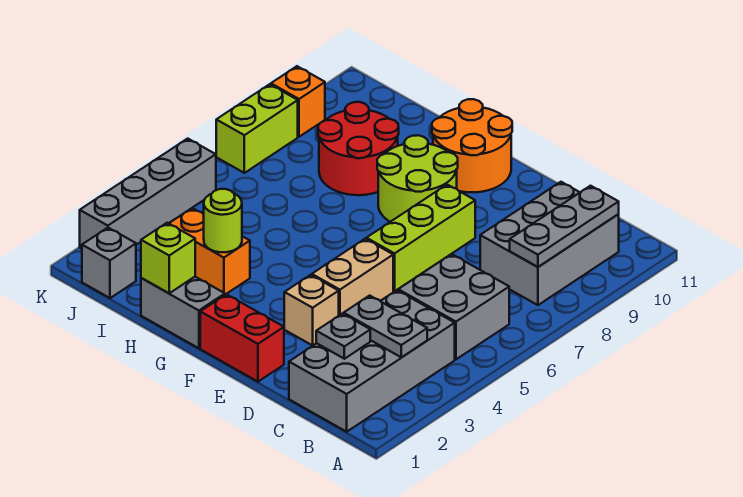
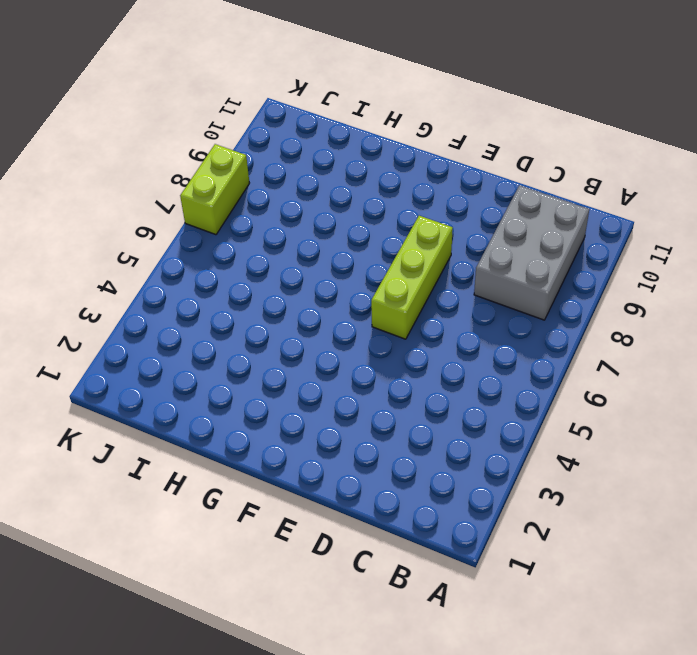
none -> grey 2x4 brick [289,290,455,432]
none -> grey 2x2 brick [398,254,509,359]
none -> red 1x2 brick [200,294,284,382]

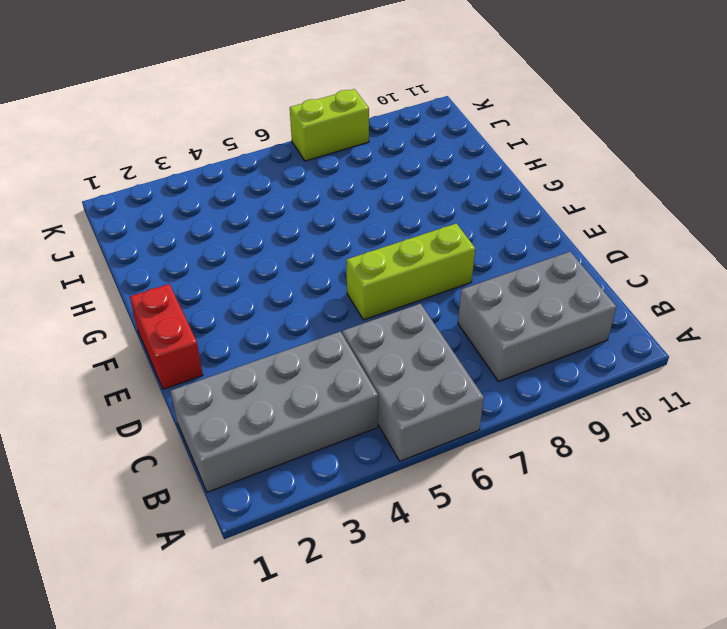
grey 2x3 brick [342,304,484,461] -> grey 2x2 brick [398,254,509,359]
none -> tan 1x1 brick [284,275,339,346]
none -> tan 1x2 brick [312,239,393,315]
none -> lime 2x2 round brick [377,135,458,222]

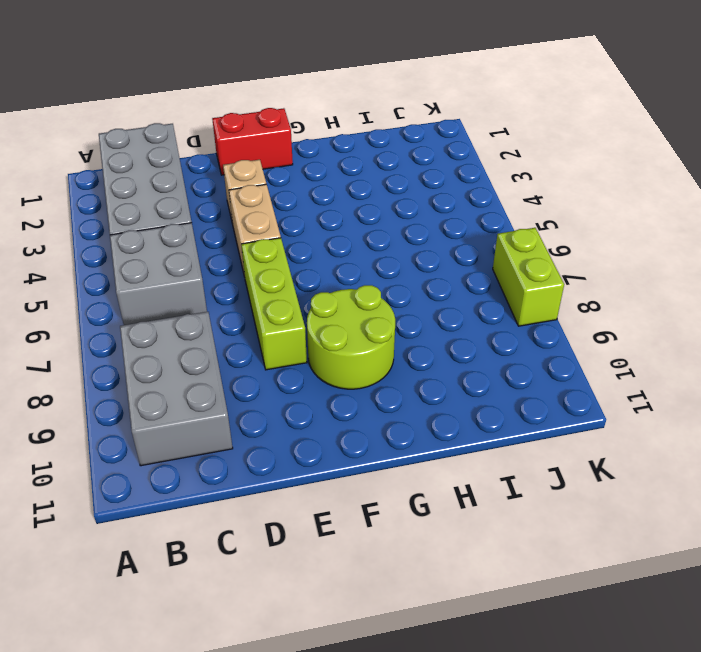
none -> orange 2x2 round brick [432,99,512,192]
none -> grey 1x2 brick [141,277,225,348]
none -> orange 1x2 brick [169,208,250,295]

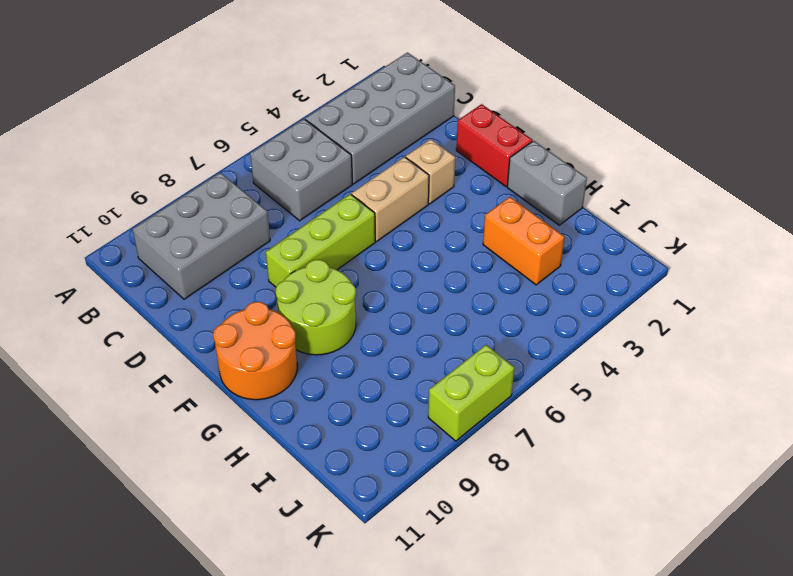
none -> red 2x2 round brick [318,102,399,195]
none -> grey 1x1 brick [82,228,136,298]
none -> grey 1x4 brick [80,139,216,249]

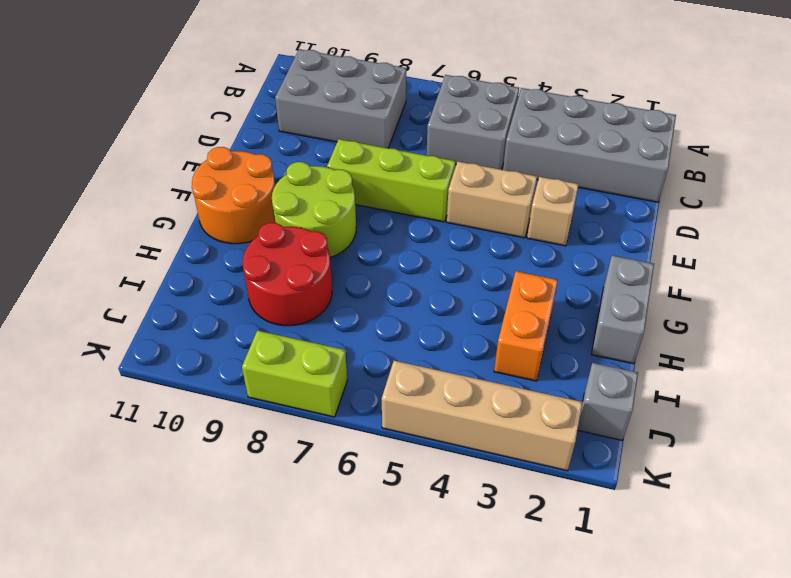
tan 1x4 brick [382,361,583,471] -> grey 1x4 brick [80,139,216,249]
none -> red 1x2 brick [200,294,284,382]
none -> orange 1x1 brick [271,66,325,137]
none -> grey 1x2 plate [344,296,427,357]

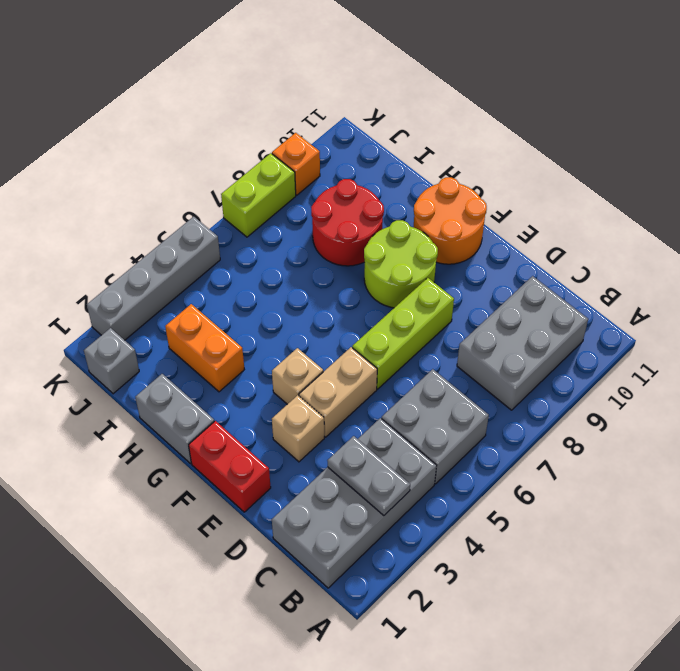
tan 1x1 brick [272,348,323,404] -> none
none -> grey 1x3 plate [510,186,619,267]
none -> grey 1x1 plate [316,314,370,359]
none -> lime 1x1 brick [141,223,195,293]

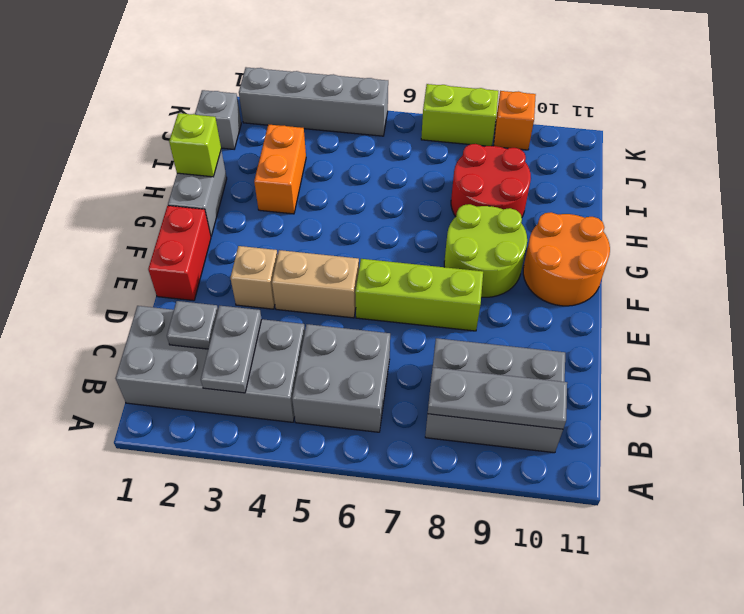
none -> lime 1x1 round brick [204,189,242,252]

